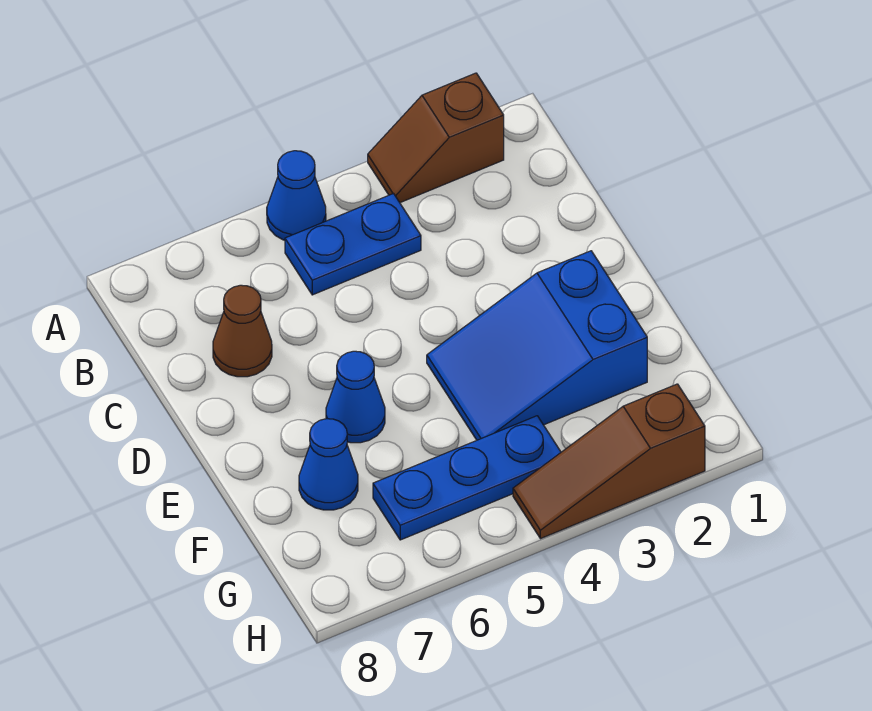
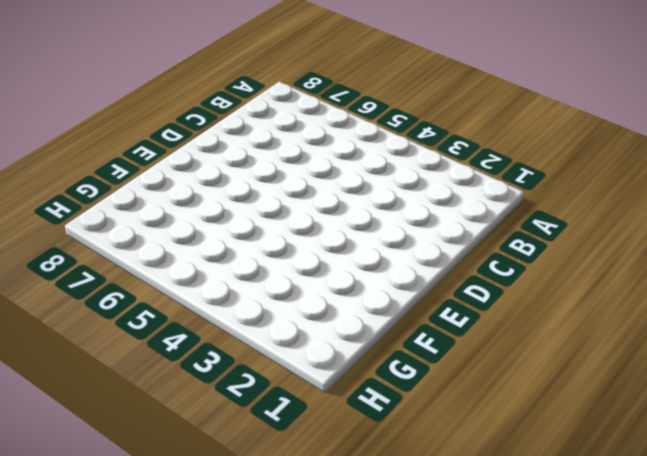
none -> brown 1x2 slope [368,73,504,203]
none -> blue 1x1 cone [267,151,326,240]

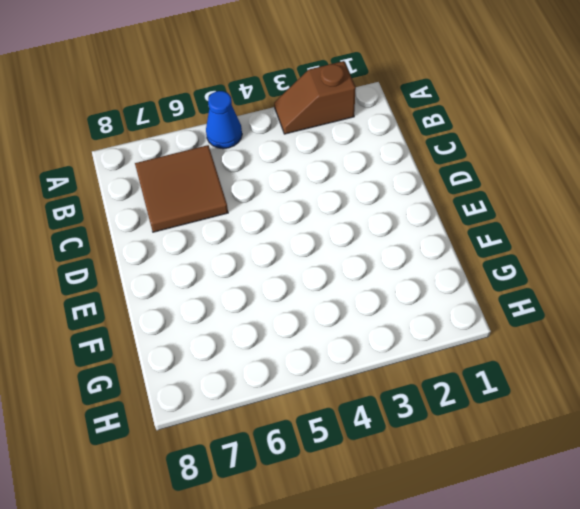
brown 2x2 tile [135,145,228,232] -> brown 1x1 cone [213,285,272,377]
none -> blue 1x2 plate [285,194,421,295]
none -> blue 2x3 slope [427,251,647,440]

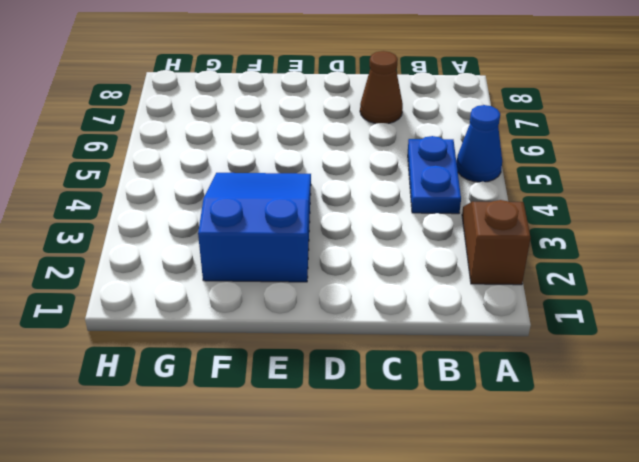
none -> blue 1x1 cone [326,351,385,443]
none -> blue 1x1 cone [299,419,358,510]

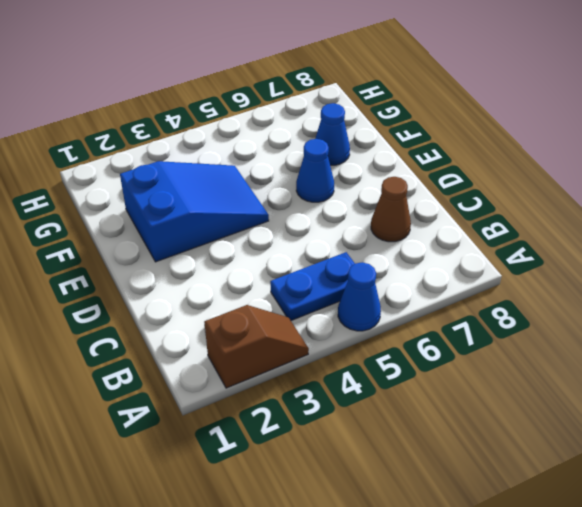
none -> blue 1x3 plate [373,416,561,540]
none -> brown 1x3 slope [513,384,705,539]

